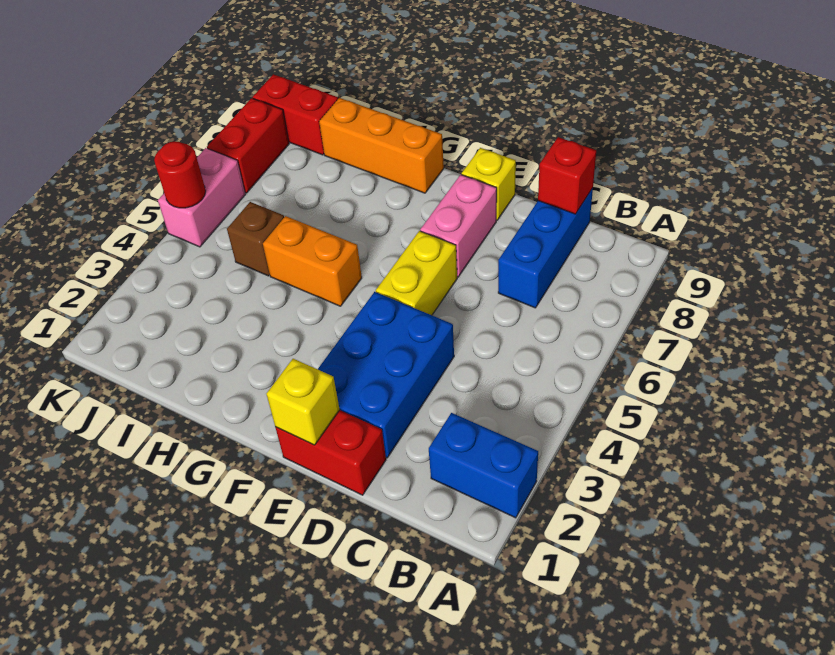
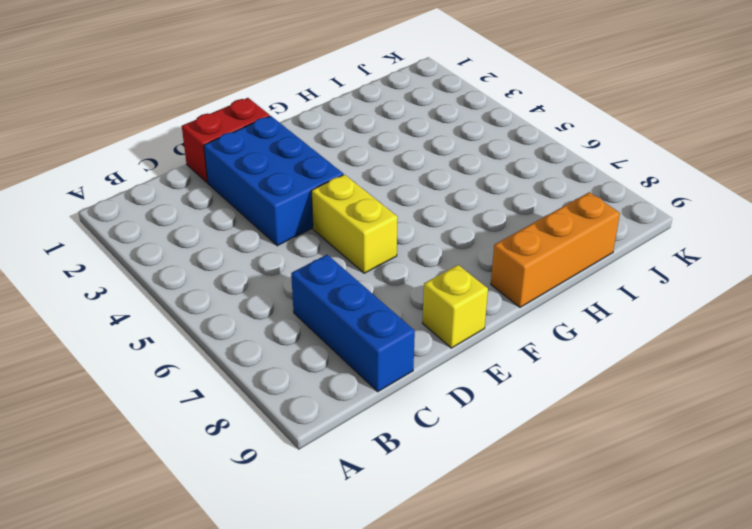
none -> blue 1x2 brick [429,413,538,518]
none -> pink 1x2 brick [420,175,497,277]
none -> orange 1x2 brick [263,216,362,306]

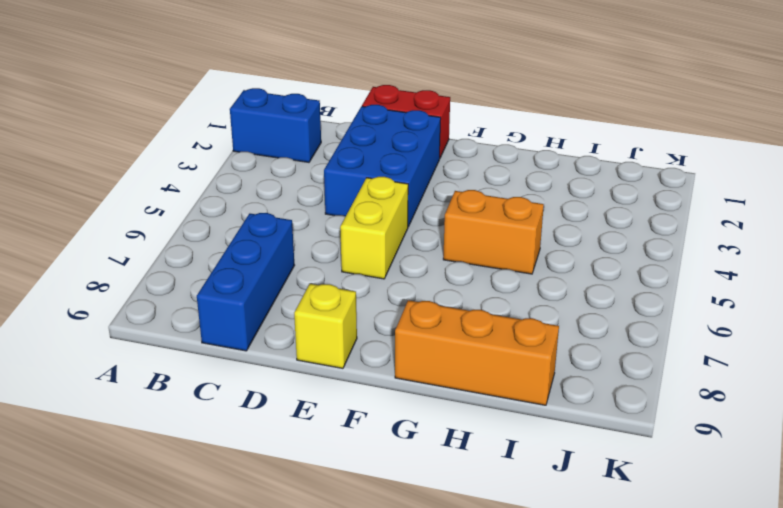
none -> pink 1x2 brick [420,175,497,277]
none -> brown 1x1 brick [227,202,284,276]
none -> red 1x2 brick [253,74,338,155]

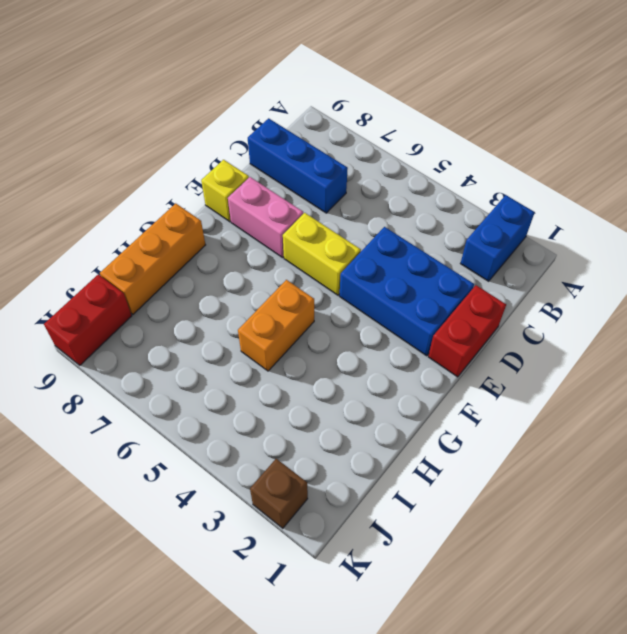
brown 1x1 brick [250,459,308,528] -> brown 1x1 brick moved to [227,202,284,276]
none -> pink 1x2 brick [158,148,246,247]
none -> red 1x2 brick [207,98,289,193]
none -> red 1x1 brick [538,137,596,214]

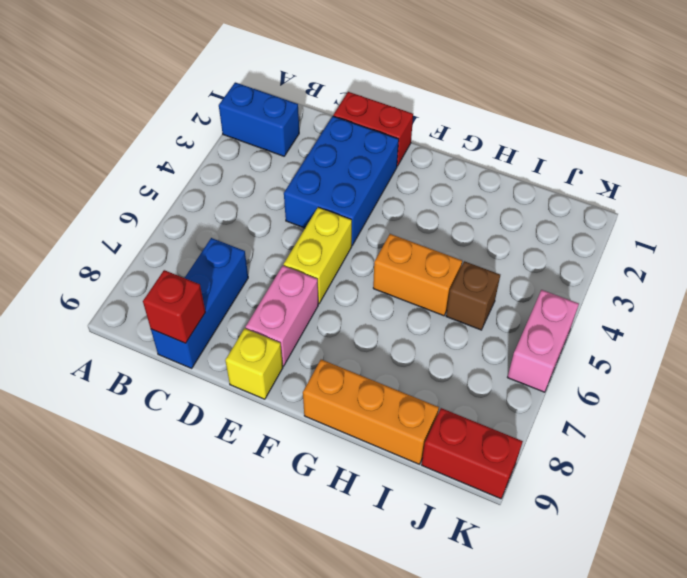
none -> red 1x2 brick [207,98,289,193]
none -> yellow 1x1 brick [266,359,340,445]
none -> red 1x1 round brick [154,141,206,208]

